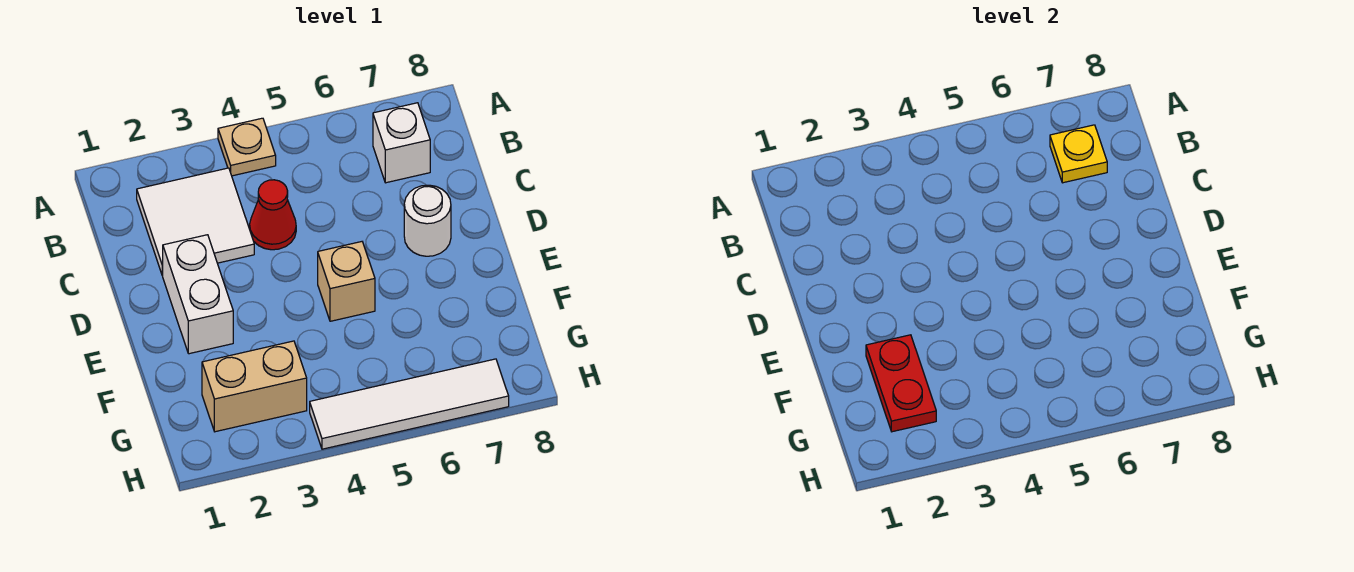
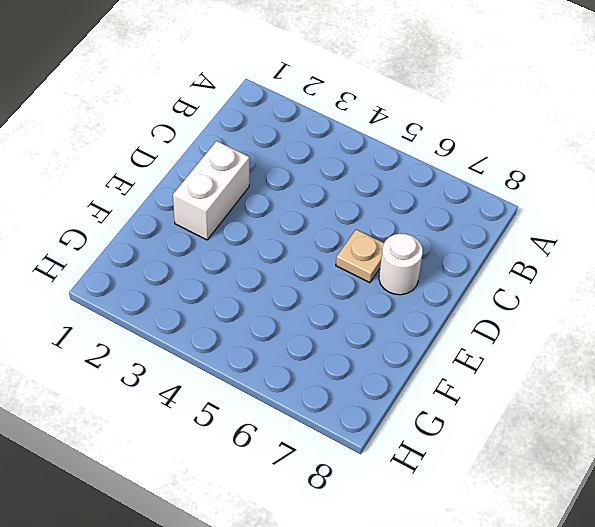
tan 1x1 plate [336,230,384,283] -> tan 1x1 plate moved to [218,118,276,176]
none -> white 2x2 tile [137,168,254,275]
none -> white 1x1 brick [373,103,430,183]

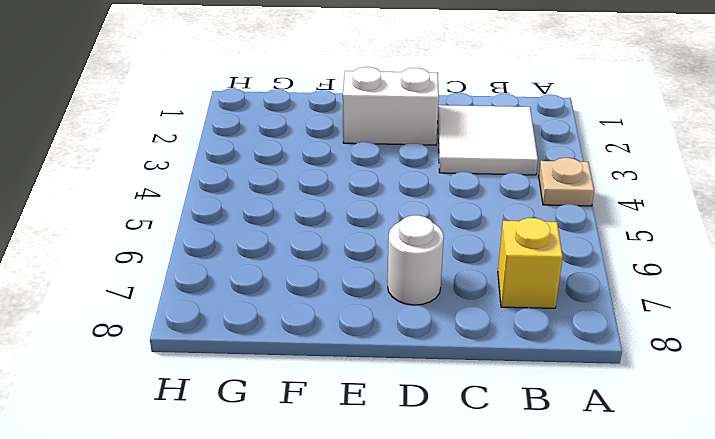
yellow 1x1 brick [498,218,563,308] -> white 1x1 brick [373,103,430,183]
none -> red 1x1 cone [250,180,296,250]
none -> tan 1x1 brick [318,242,375,321]

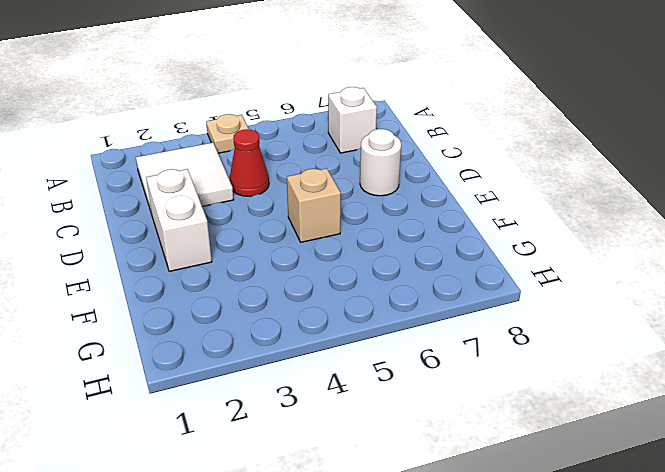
none -> tan 1x2 brick [202,341,307,432]
none -> white 1x4 tile [310,359,509,449]

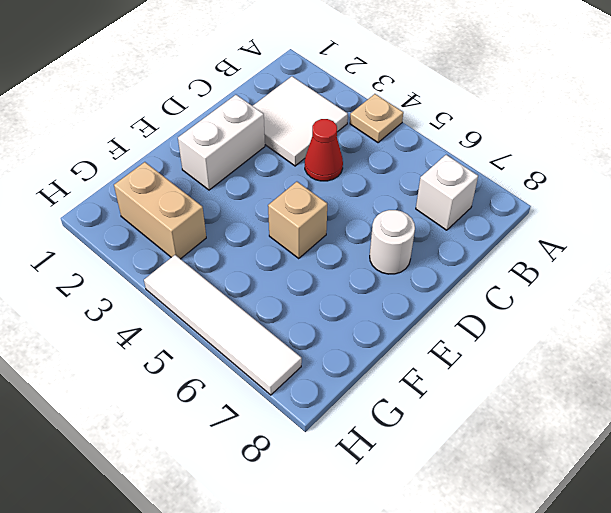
none -> yellow 1x1 plate [1050,125,1107,183]
none -> red 1x2 plate [866,335,936,432]

